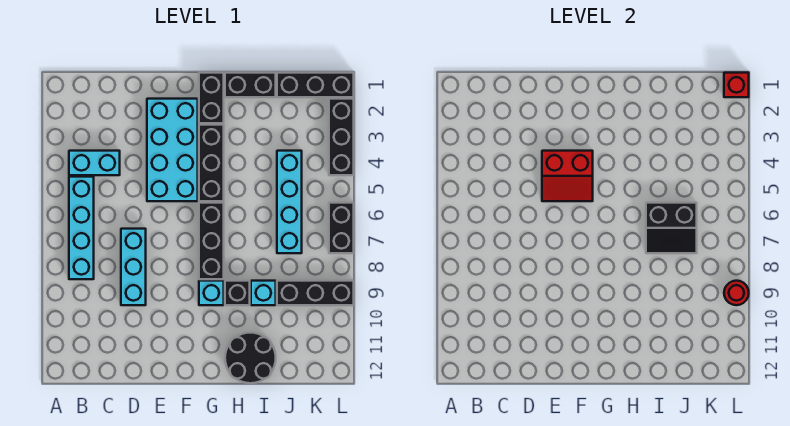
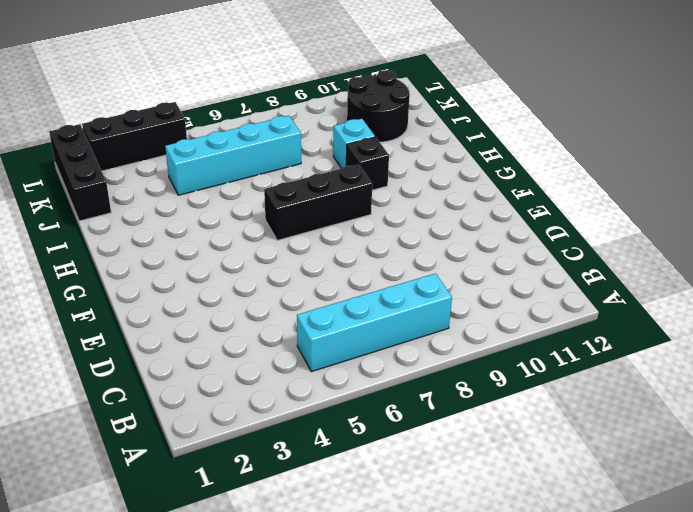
black 2x2 round brick [347,70,410,142] -> black 2x2 round brick moved to [225,333,276,383]
none -> cyan 1x2 brick [69,151,120,175]
none -> cyan 1x3 brick [121,229,146,305]
none -> cyan 2x4 brick [147,99,198,201]

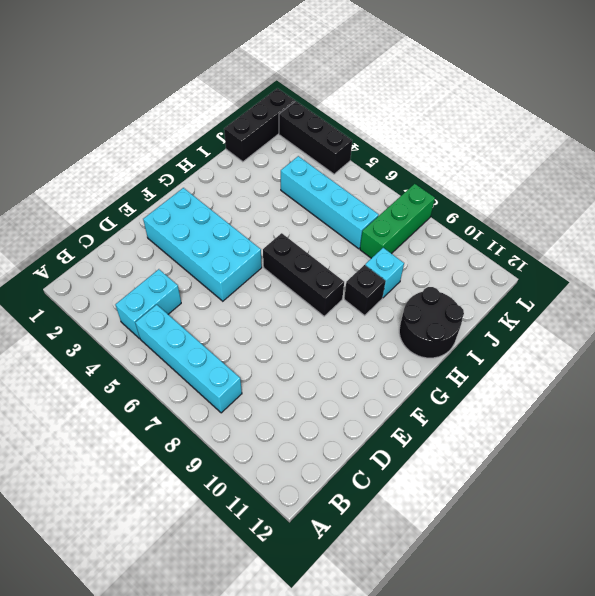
green 1x3 brick [360,184,435,258] -> none
none -> cyan 1x3 brick [121,229,146,305]
none -> black 1x2 brick [199,73,224,123]
none -> black 1x3 brick [199,125,224,201]

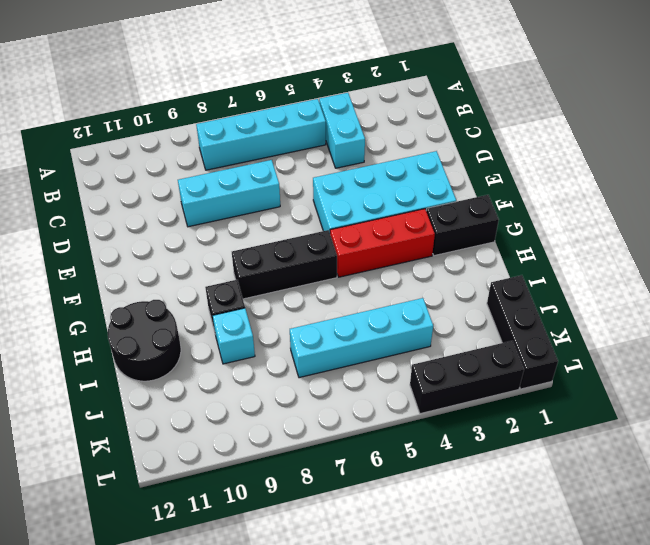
red 1x3 brick [330,209,435,277] -> black 1x3 brick [199,125,224,201]
none -> cyan 1x1 brick [199,281,224,305]
none -> black 1x2 brick [225,73,276,97]
none -> black 1x3 brick [277,281,354,305]

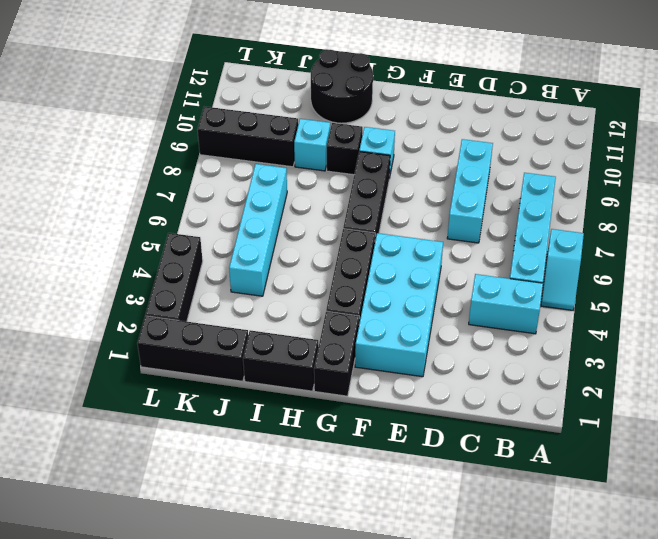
cyan 1x2 slope [541,229,584,310] -> none
none -> black 1x2 brick [329,203,354,253]
none -> red 2x2 slope [542,151,593,201]
none -> black 2x2 slope [646,203,697,253]

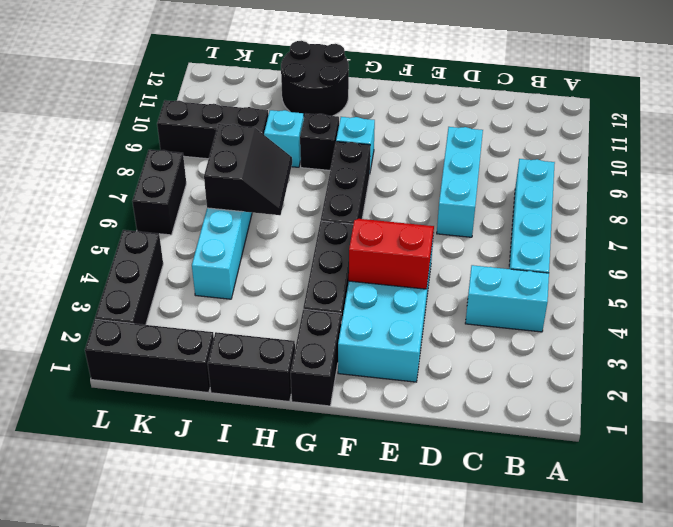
black 2x2 slope [204,124,292,215] -> black 2x2 slope turned to [646,203,697,253]
none -> red 1x1 brick [724,73,749,97]
none -> red 1x1 round brick [724,281,749,305]

